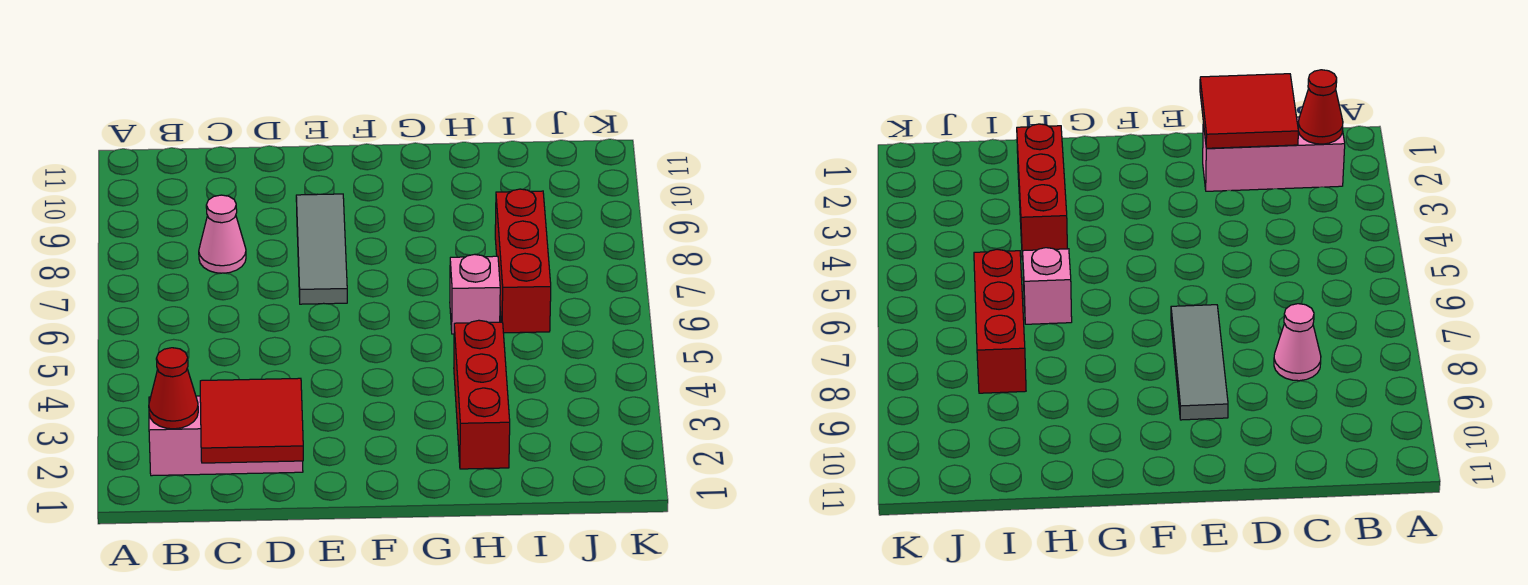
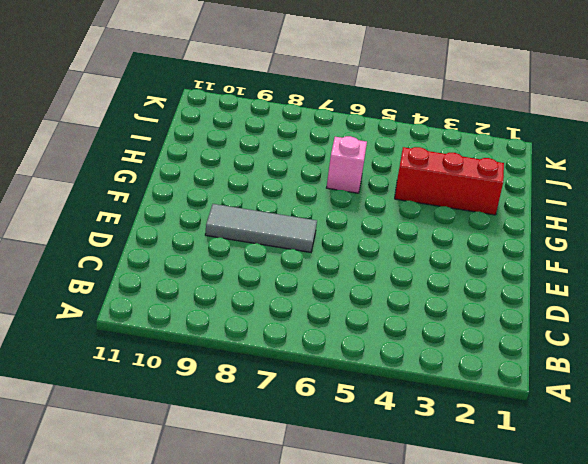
none -> pink 1x3 brick [149,396,303,476]
none -> pink 1x1 cone [199,195,246,273]

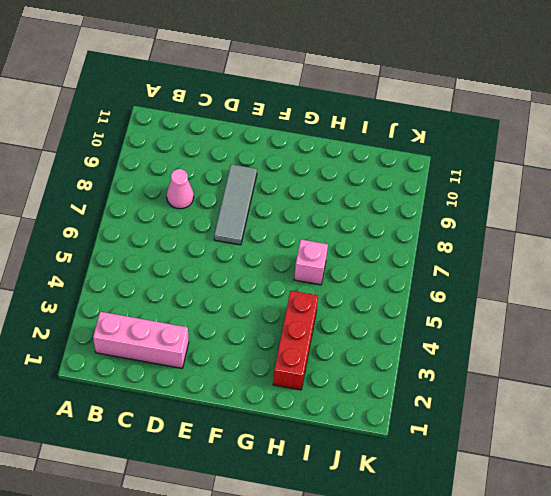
none -> red 1x3 brick [495,189,551,333]
none -> red 1x1 cone [149,348,198,429]

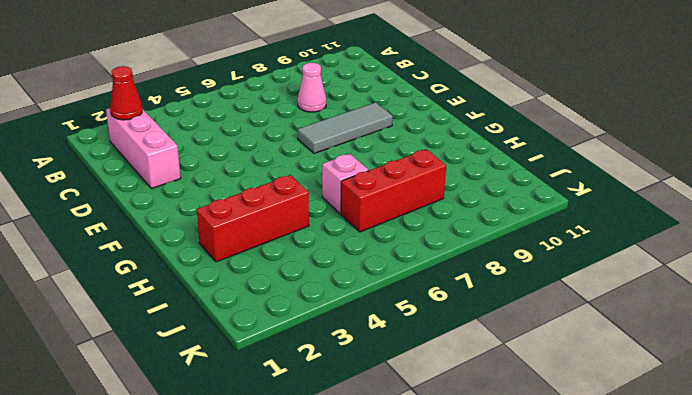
none -> red 2x2 tile [200,378,303,463]

